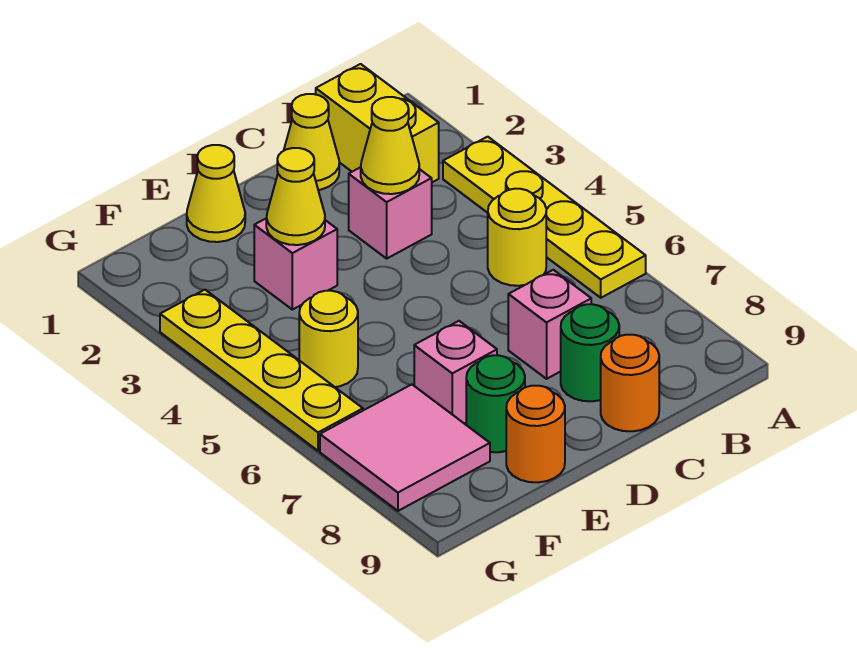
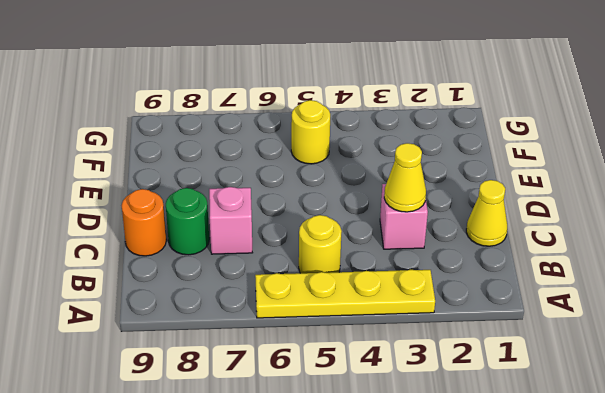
none -> yellow 1x2 brick [316,64,439,182]
none -> yellow 1x1 cone [187,145,245,242]
none -> pink 1x1 brick [254,219,337,310]

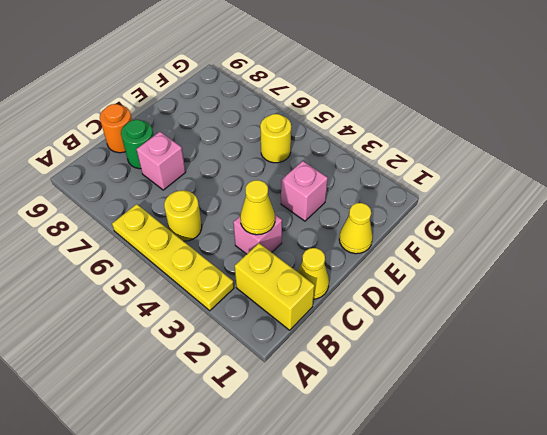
none -> pink 1x1 brick [414,321,497,424]
none -> green 1x1 round brick [466,355,525,452]
none -> orange 1x1 round brick [506,386,565,482]

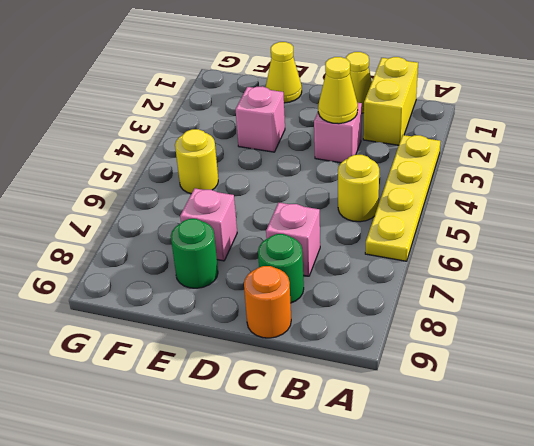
none -> orange 1x1 round brick [506,386,565,482]
none -> pink 2x2 tile [320,384,490,511]
none -> yellow 1x4 plate [160,290,363,451]

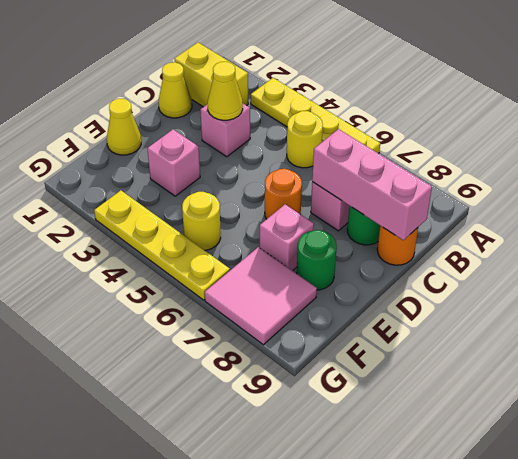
pink 1x3 brick [312,129,432,240] -> none
orange 1x1 round brick [265,169,302,219] -> orange 1x1 round brick moved to [506,386,565,482]
none -> yellow 1x1 cone [266,148,325,245]

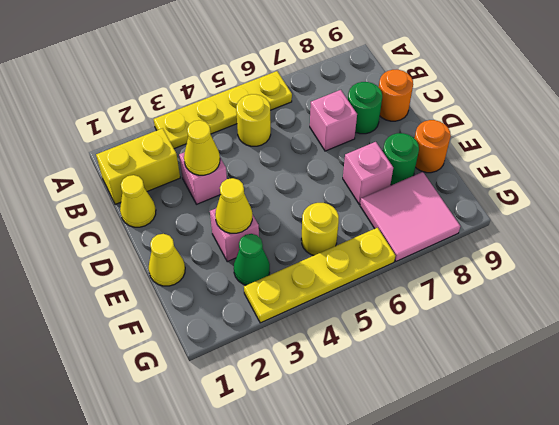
green 1x1 cone [234,234,270,285] -> none

